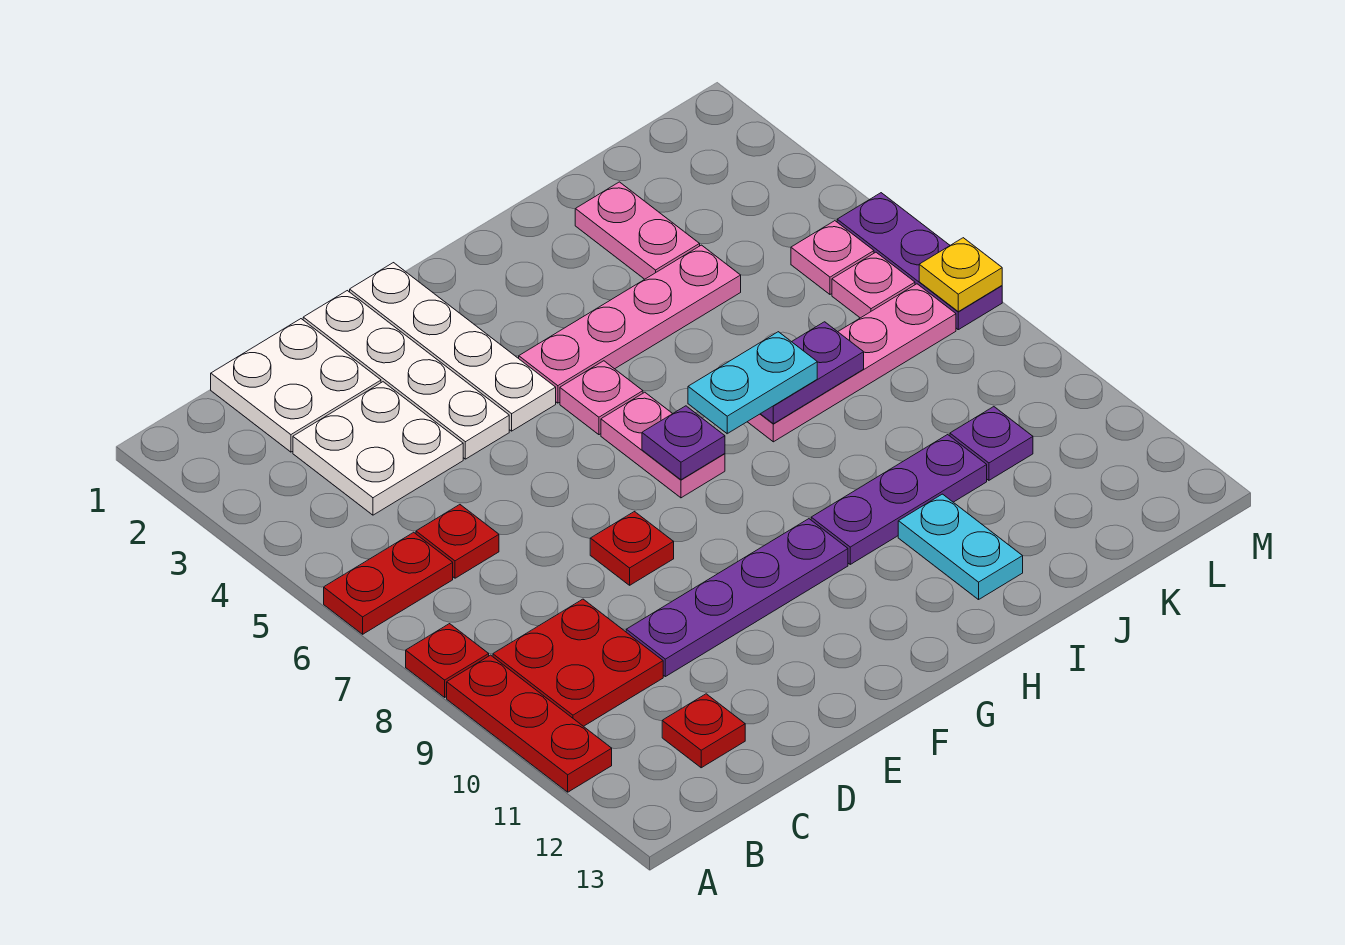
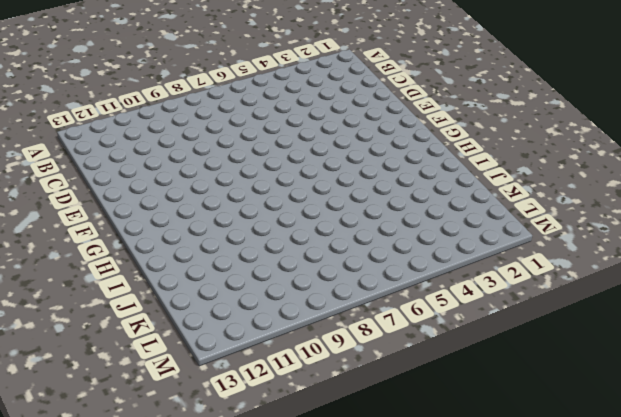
none -> red 1x2 plate [324,532,453,634]
none -> red 1x1 plate [406,624,489,697]
none -> red 1x3 plate [447,655,612,792]

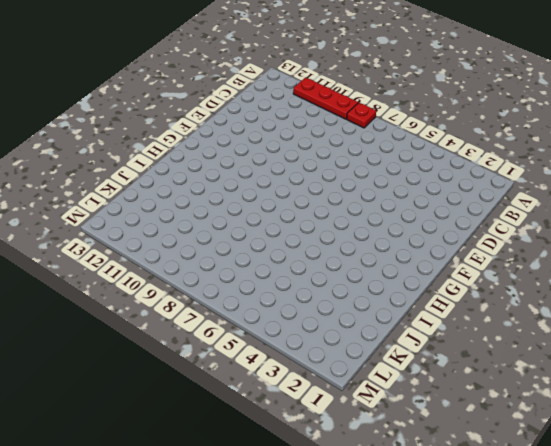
none -> red 1x2 plate [324,532,453,634]
none -> red 2x2 plate [493,599,663,726]
none -> white 2x2 plate [211,319,381,452]

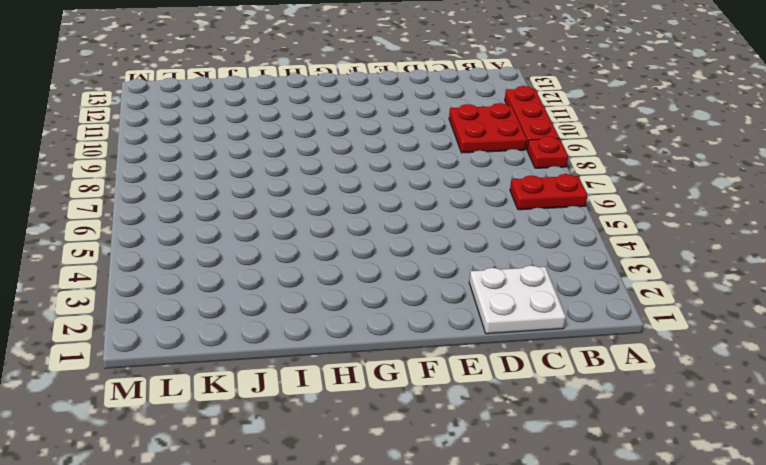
none -> white 2x2 plate [293,382,463,515]
none -> red 1x1 plate [416,505,499,578]
none -> red 1x1 plate [662,694,745,768]

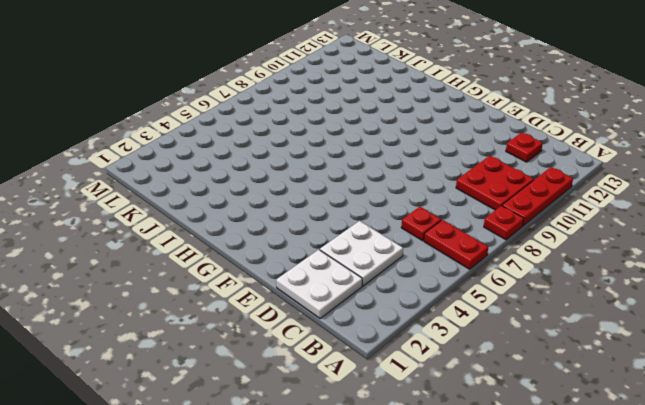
none -> purple 1x4 plate [626,519,848,677]
none -> white 1x4 plate [303,291,509,459]
none -> red 1x1 plate [590,512,674,585]

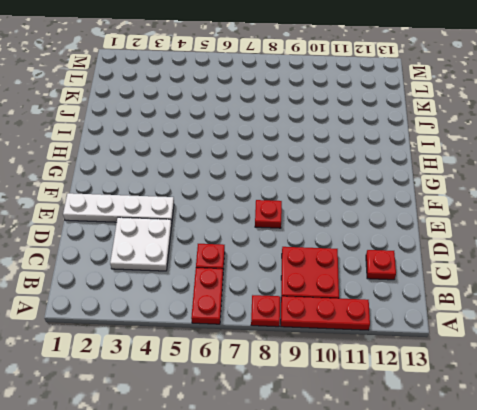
none -> white 2x2 plate [211,319,381,452]
none -> purple 1x4 plate [626,519,848,677]
none -> white 1x4 plate [350,263,556,431]

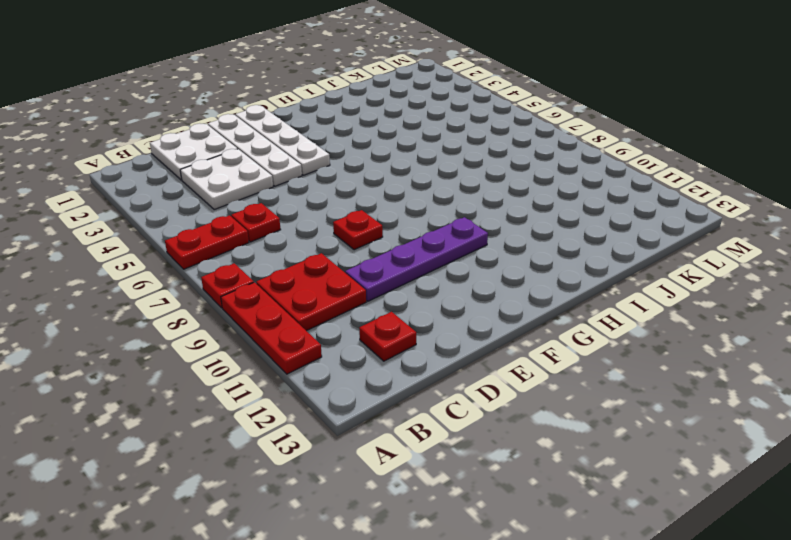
none -> pink 1x4 plate [519,245,741,403]
none -> pink 1x1 plate [560,361,643,435]
none -> pink 1x2 plate [601,392,725,498]

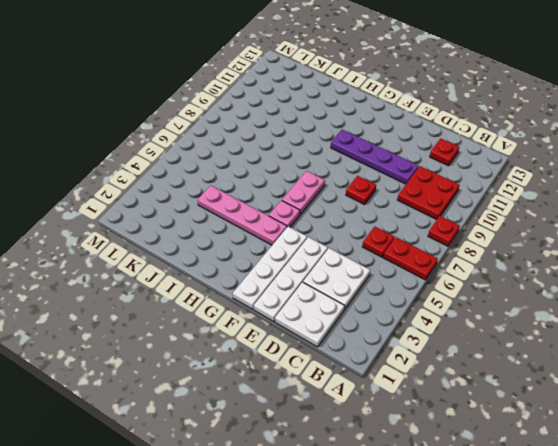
none -> red 1x3 plate [447,655,612,792]
none -> purple 1x3 plate [811,435,987,564]
none -> pink 1x4 plate [748,284,956,442]

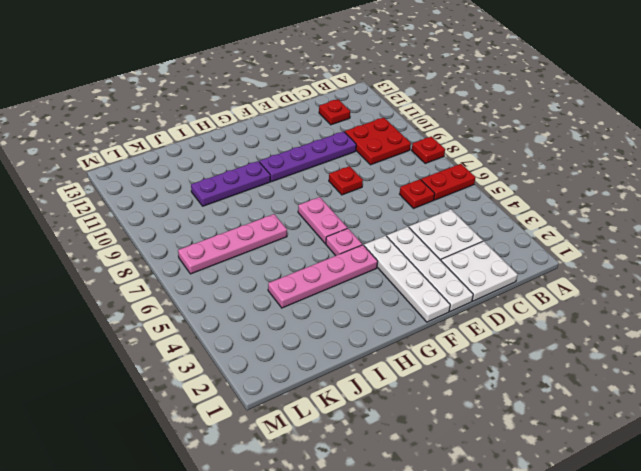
none -> red 1x3 plate [447,655,612,792]
none -> cyan 1x2 plate [898,494,1023,600]
none -> pink 1x2 plate [575,182,700,279]

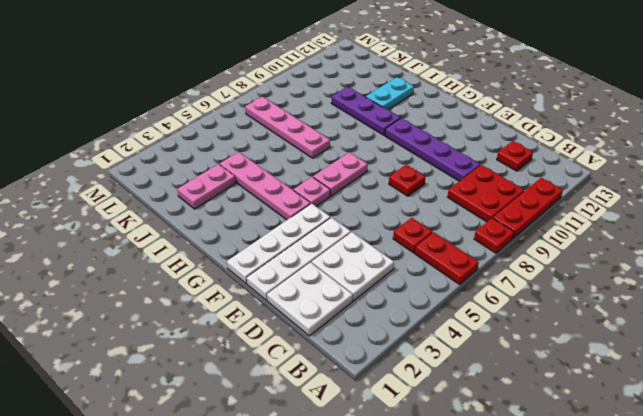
none -> purple 1x1 plate [950,407,1033,480]
none -> pink 1x1 plate [791,221,874,294]
none -> pink 1x1 plate [832,252,915,318]

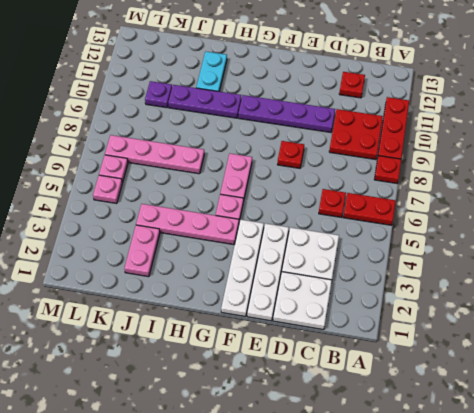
none -> purple 1x3 plate [837,193,1002,330]
none -> purple 1x1 plate [642,406,725,480]
none -> purple 1x2 plate [761,322,864,424]

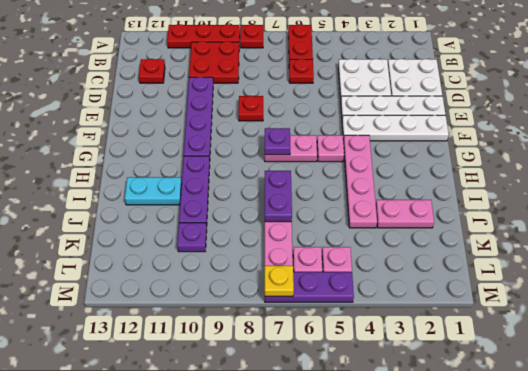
none -> cyan 1x2 plate [688,332,817,434]

